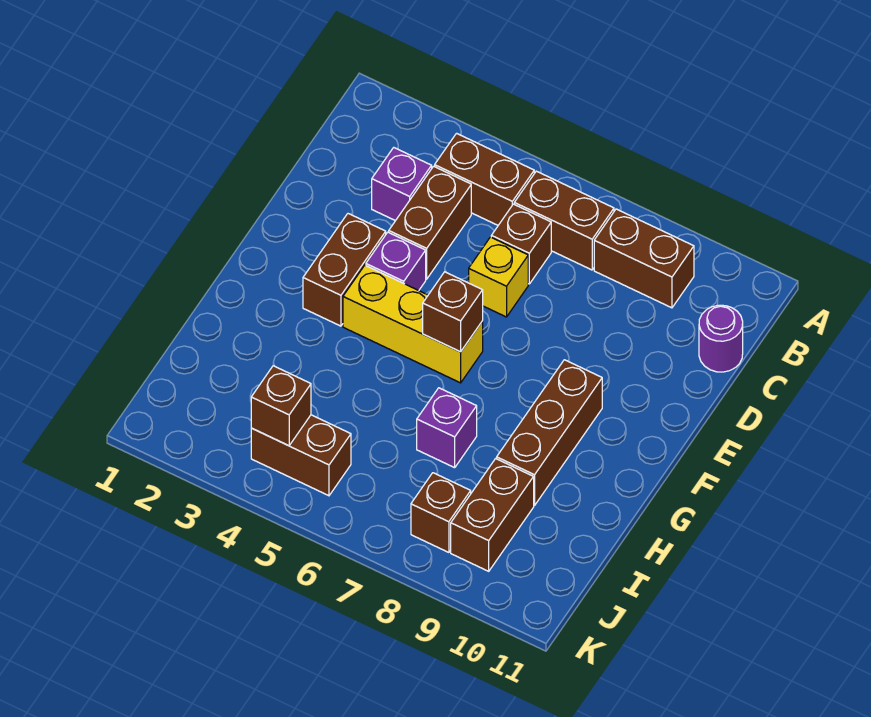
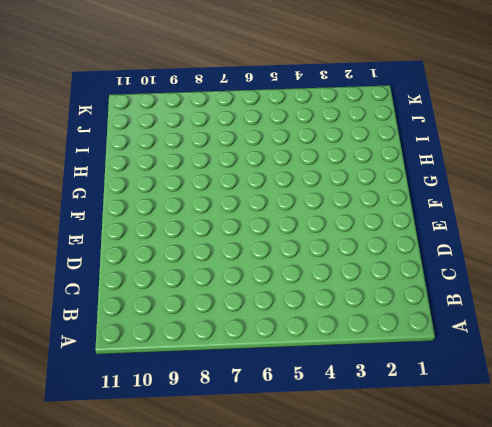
none -> brown 1x2 brick [435,133,534,225]
none -> brown 1x2 brick [514,171,614,270]
none -> brown 1x2 brick [594,209,694,308]

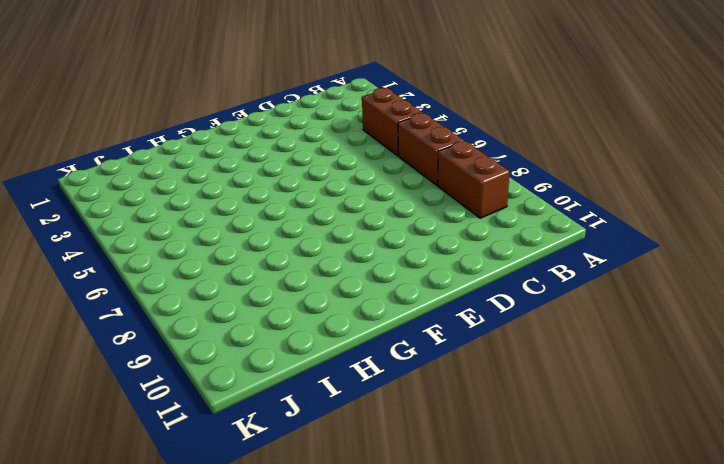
none -> purple 1x1 brick [372,148,432,221]
none -> brown 1x2 brick [389,166,471,279]
none -> brown 1x1 brick [491,204,551,284]

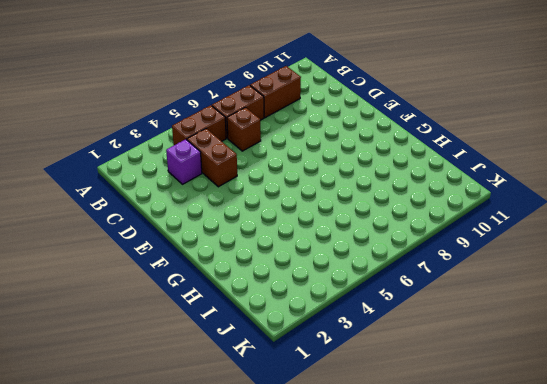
none -> purple 1x1 round brick [699,305,743,372]
none -> yellow 1x1 brick [469,237,528,317]
none -> brown 1x2 brick [303,214,386,326]

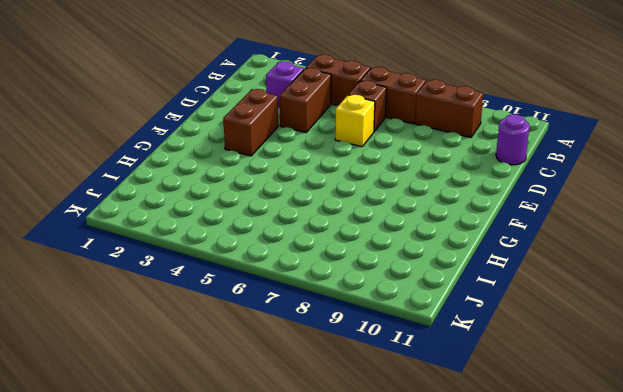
none -> purple 1x1 brick [366,232,426,291]
none -> yellow 1x3 brick [343,265,483,383]
none -> brown 1x3 brick [497,360,602,505]

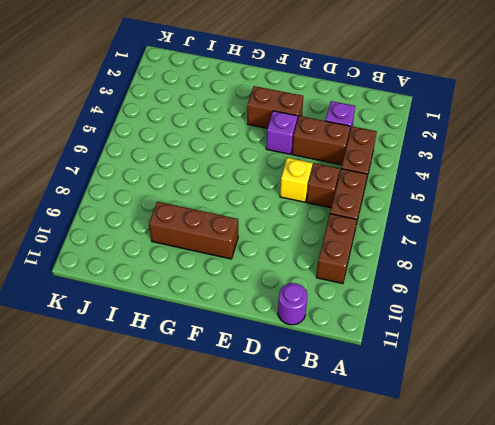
none -> yellow 1x3 brick [343,265,483,383]
none -> purple 1x1 brick [417,388,477,468]
none -> brown 1x2 brick [451,459,534,571]

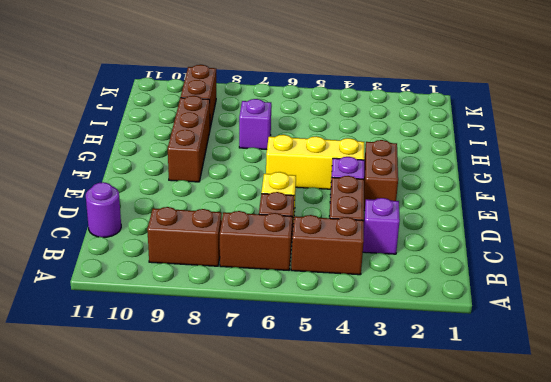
none -> brown 1x2 brick [251,415,351,496]
none -> brown 1x1 brick [411,473,471,552]
none -> brown 1x1 brick [423,272,483,352]

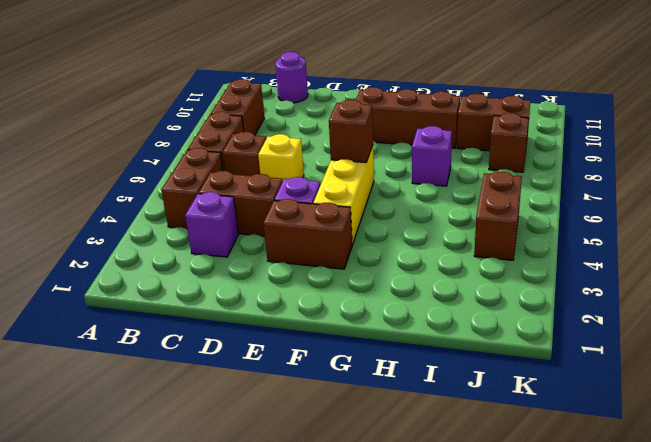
none -> brown 1x1 brick [251,366,311,446]

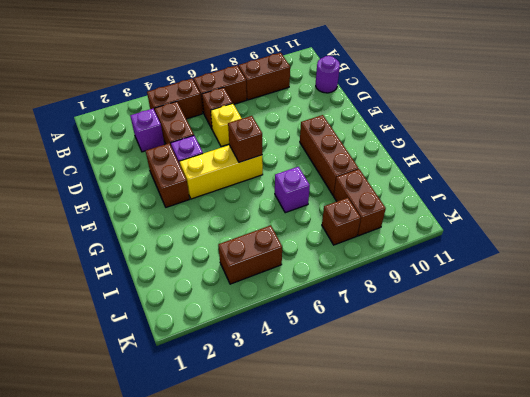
none -> brown 1x1 brick [251,366,311,446]

